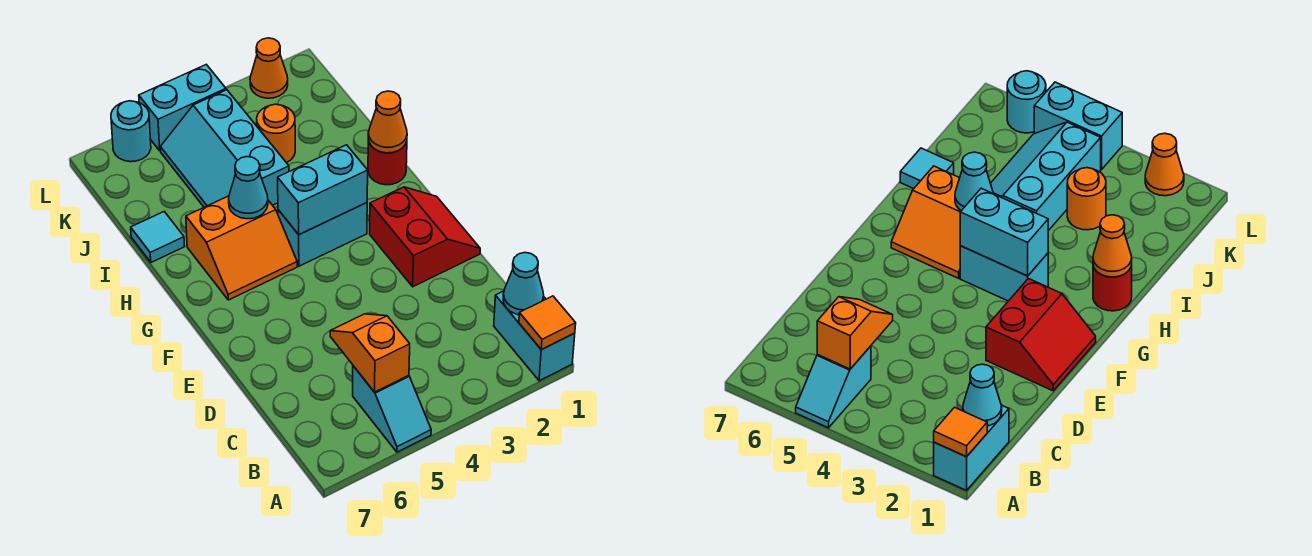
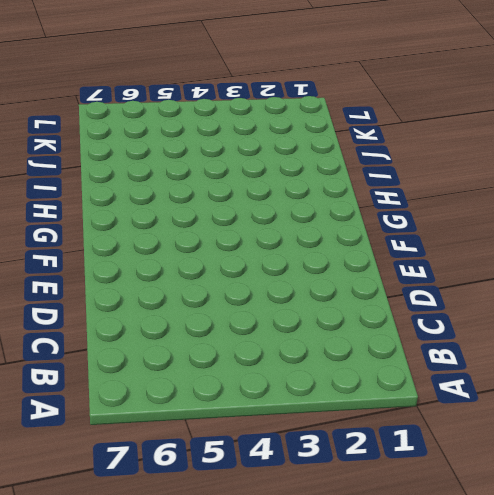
none -> cyan 1x2 brick [494,291,575,381]
none -> cyan 1x2 slope [353,366,431,452]
none -> red 2x2 slope [370,187,480,287]

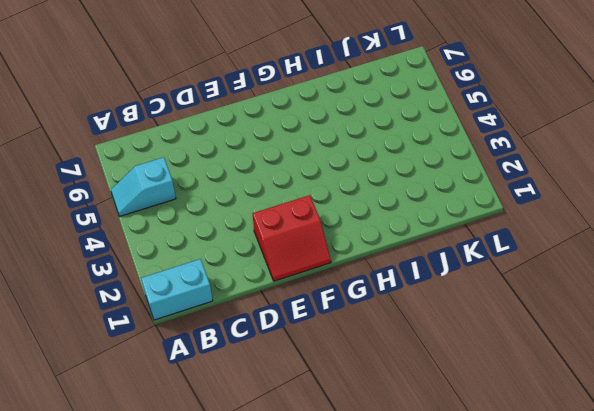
none -> cyan 1x2 brick [278,203,367,266]
none -> orange 2x2 slope [186,196,297,300]
none -> red 1x1 round brick [368,139,407,185]

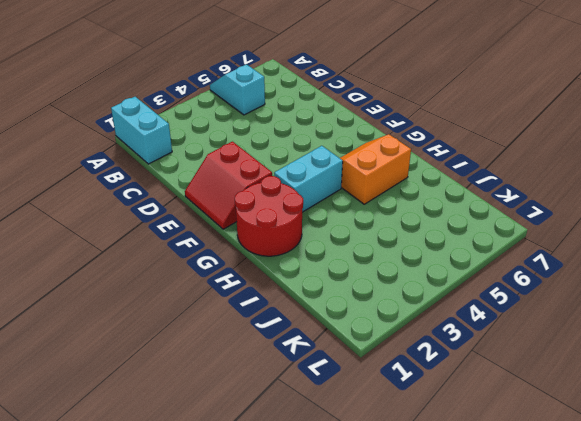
red 2x2 round brick [235,176,303,256] -> red 1x1 round brick [368,139,407,185]
none -> cyan 2x3 slope [160,90,289,207]
none -> cyan 1x1 tile [131,212,185,262]
none -> orange 1x1 round brick [257,104,295,163]

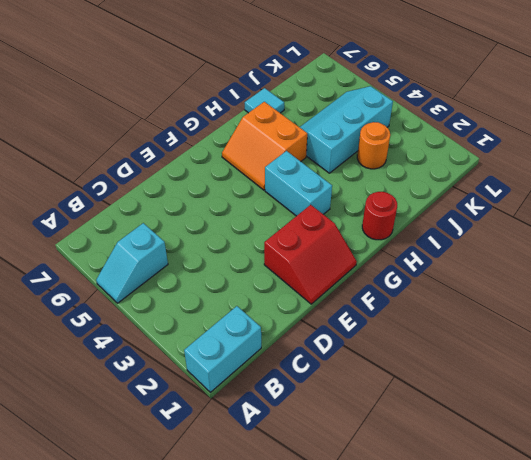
none -> orange 1x1 cone [250,38,288,98]
none -> cyan 1x2 brick [139,65,226,151]
none -> cyan 1x1 round brick [111,101,151,162]

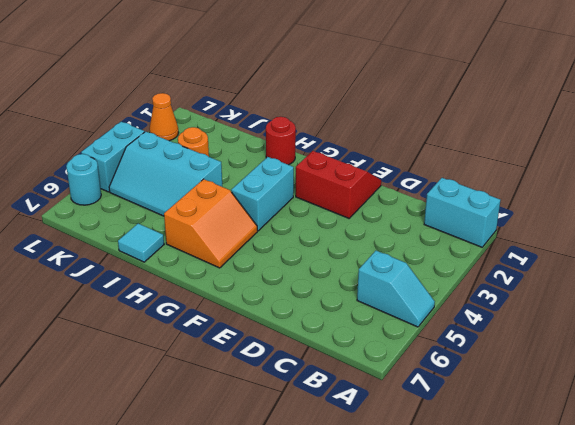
none -> orange 1x1 tile [519,296,576,350]
none -> cyan 1x1 cone [503,253,544,315]
none -> orange 1x2 slope [330,314,410,392]

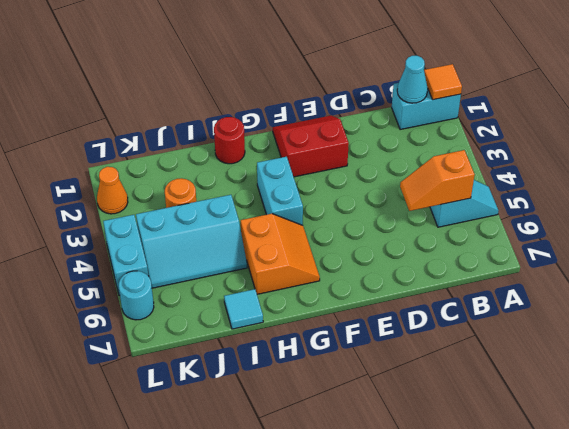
none -> cyan 1x2 brick [278,145,368,235]
none -> orange 1x1 cone [368,91,407,153]
none -> cyan 1x1 cone [229,157,268,219]

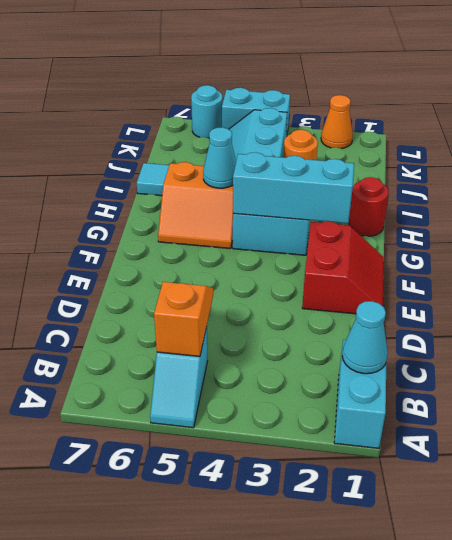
cyan 1x3 brick [233,152,354,223] -> cyan 1x2 brick [278,145,368,235]
none -> orange 1x1 tile [519,296,576,350]
none -> orange 1x1 cone [368,91,407,153]

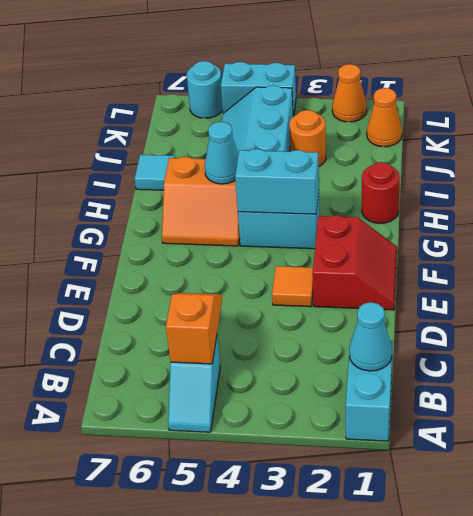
orange 1x1 tile [272,266,313,307] -> orange 1x1 tile moved to [519,296,576,350]
orange 1x1 cone [367,88,402,147] -> orange 1x1 cone moved to [368,91,407,153]

